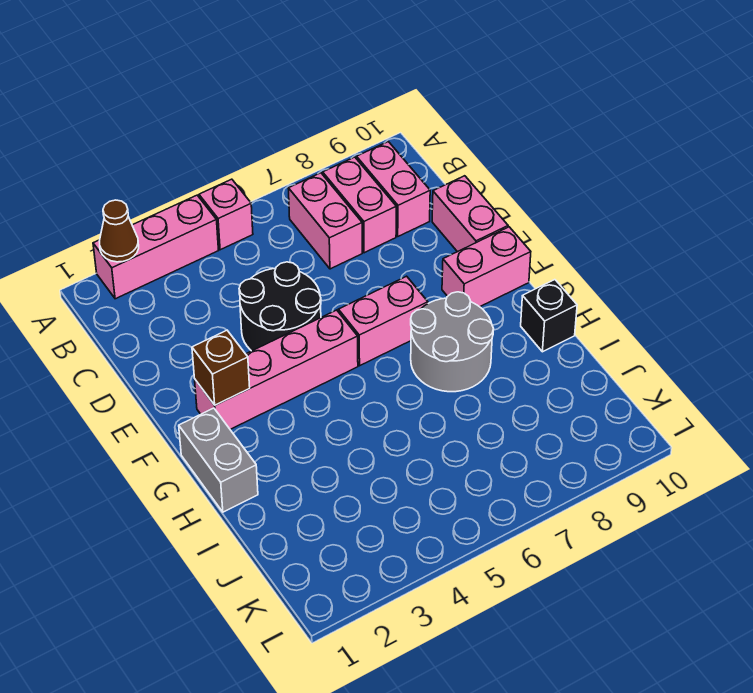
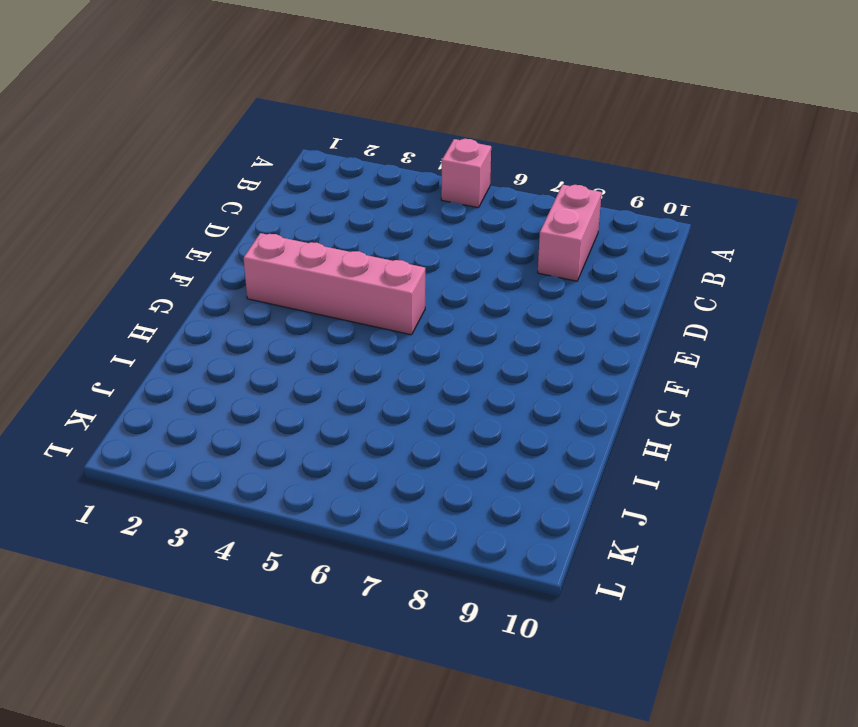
none -> pink 1x3 brick [93,195,218,299]
none -> pink 1x2 brick [288,173,362,269]
none -> pink 1x2 brick [357,142,430,236]

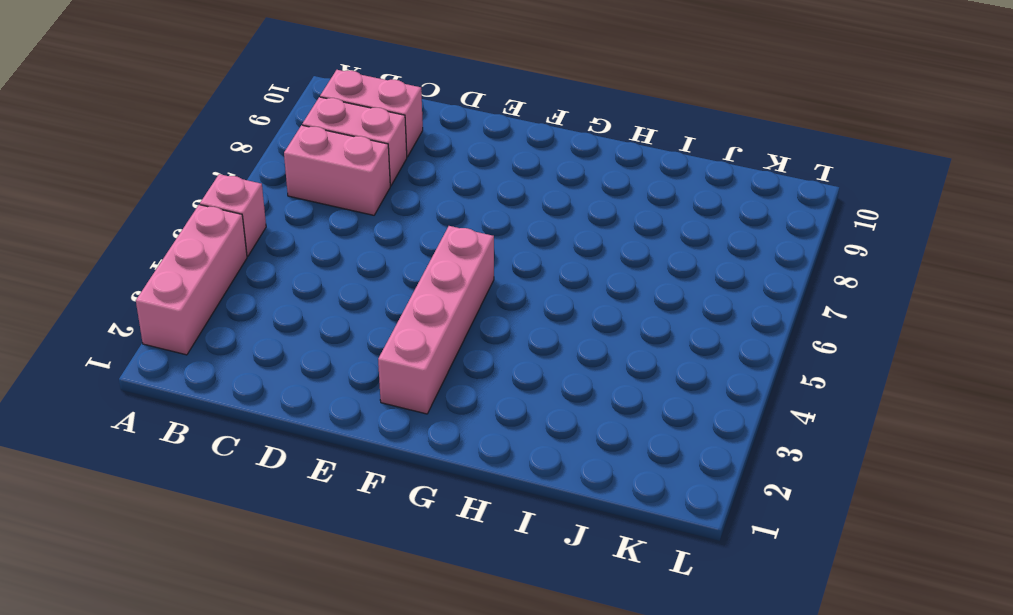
none -> black 2x2 round brick [239,262,321,351]
none -> pink 1x2 brick [432,176,508,252]
none -> pink 1x2 brick [338,276,428,366]

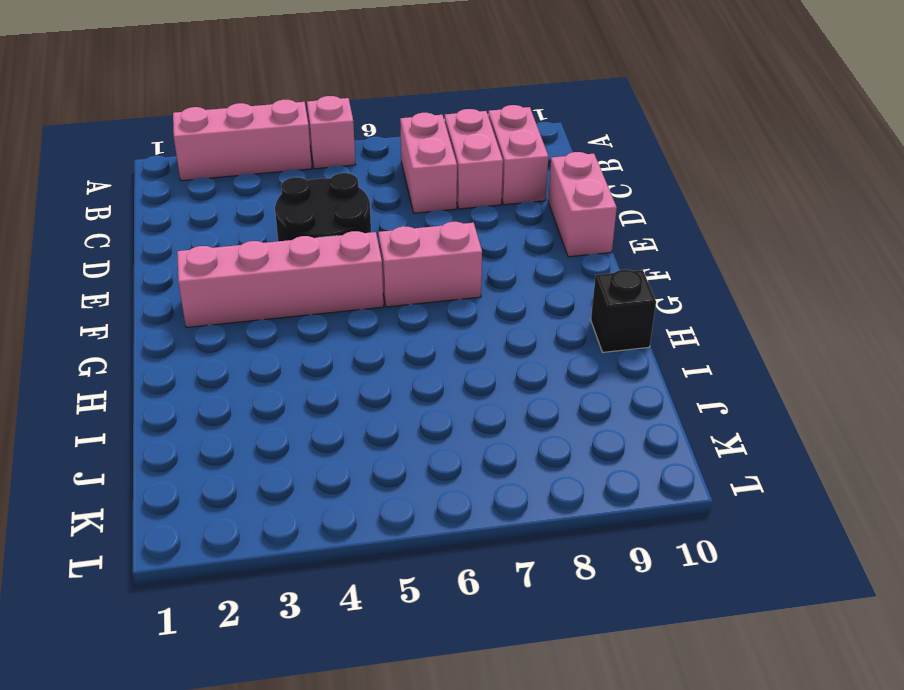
none -> pink 1x2 brick [442,227,531,307]
none -> grey 1x2 brick [179,408,258,512]
none -> grey 2x2 round brick [411,292,494,392]

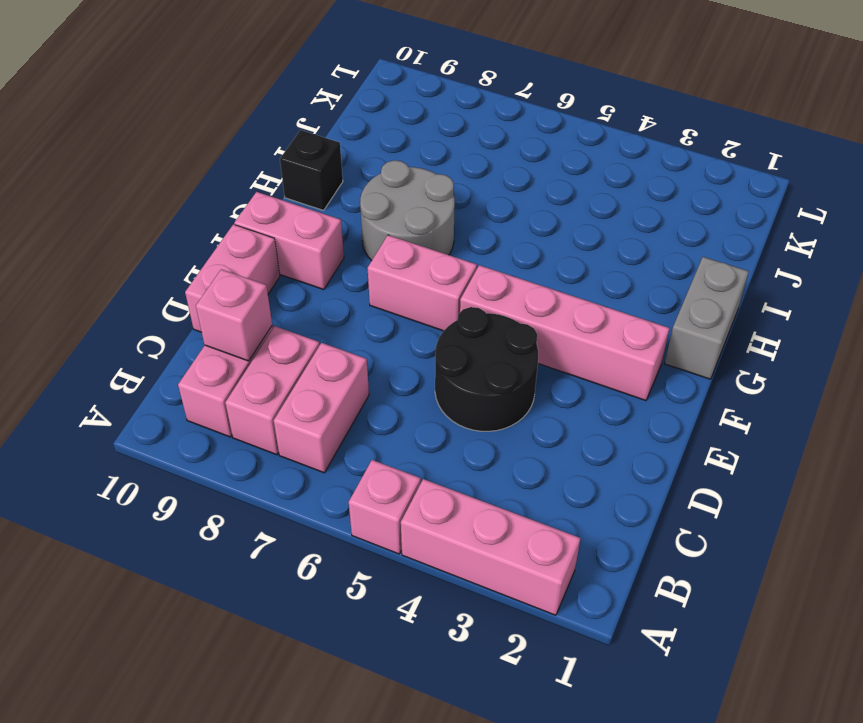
pink 1x1 brick [196,269,272,361] -> none
none -> brown 1x1 cone [100,200,139,262]
none -> brown 1x1 brick [192,330,250,405]

